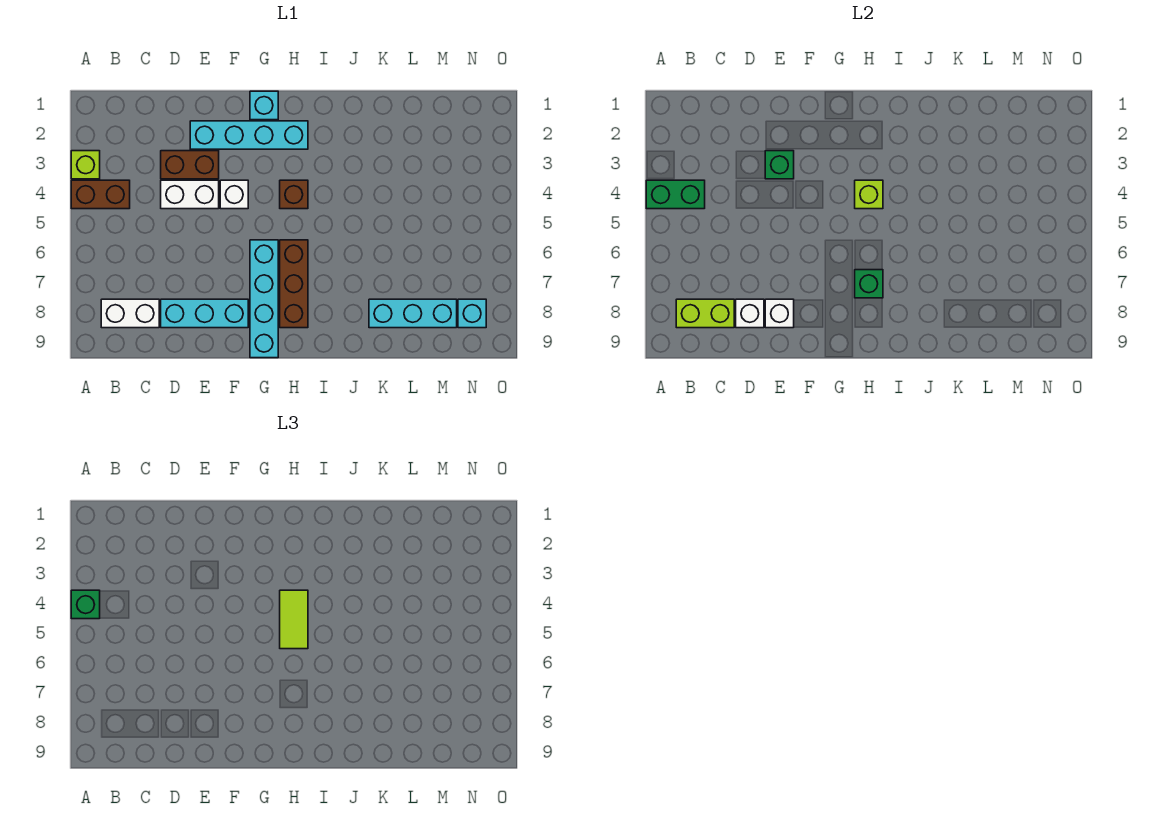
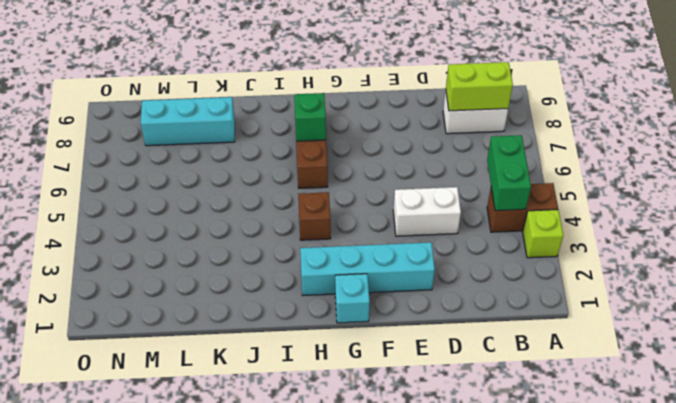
green 1x2 brick [487,135,531,211] -> green 1x2 brick turned to [646,180,705,209]
none -> brown 1x2 brick [161,151,219,179]
none -> cyan 1x3 brick [161,299,248,328]
none -> white 1x1 brick [220,180,248,209]

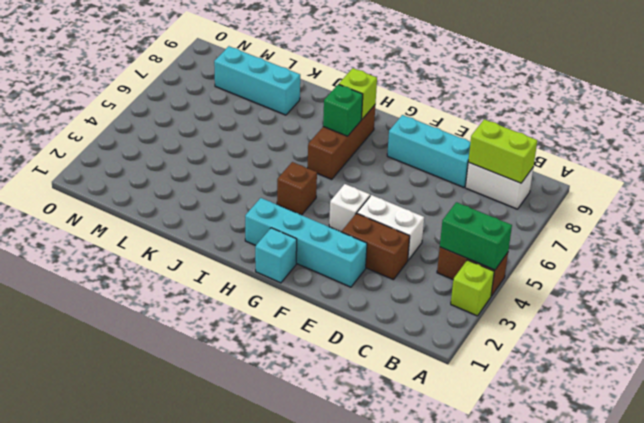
lime 1x1 brick [339,68,377,119] -> lime 1x1 brick moved to [855,180,883,209]
none -> cyan 1x4 brick [250,240,278,358]
none -> cyan 1x1 brick [458,299,486,328]
none -> white 1x1 brick [736,299,764,328]

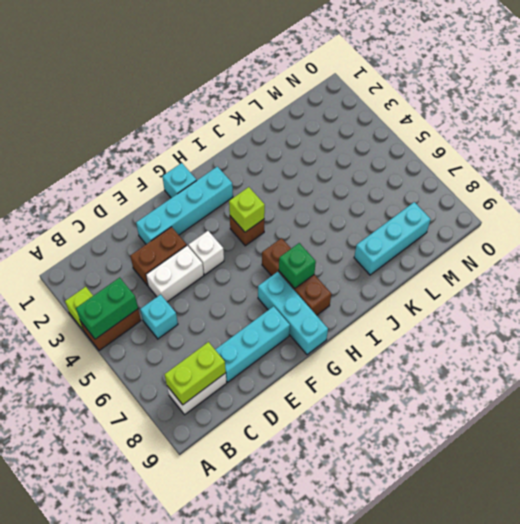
cyan 1x1 brick [140,294,178,339] -> cyan 1x1 brick moved to [458,299,486,328]
cyan 1x3 brick [258,272,328,355] -> cyan 1x4 brick [250,240,278,358]
none -> white 1x1 brick [736,299,764,328]
none -> green 1x1 brick [765,151,794,179]
none -> white 1x1 brick [765,299,794,328]

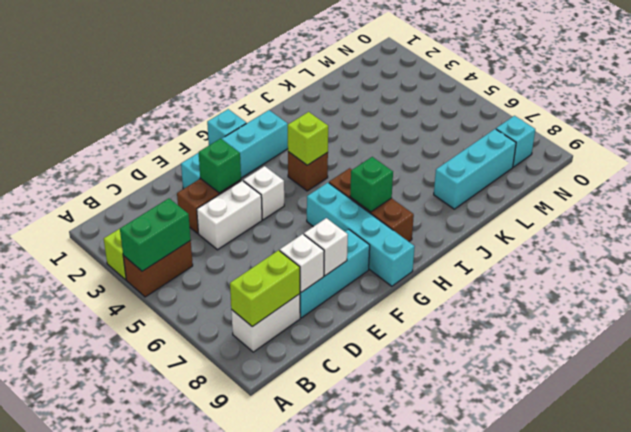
none -> green 1x1 brick [71,590,100,619]
none -> lime 1x2 tile [280,590,308,649]

